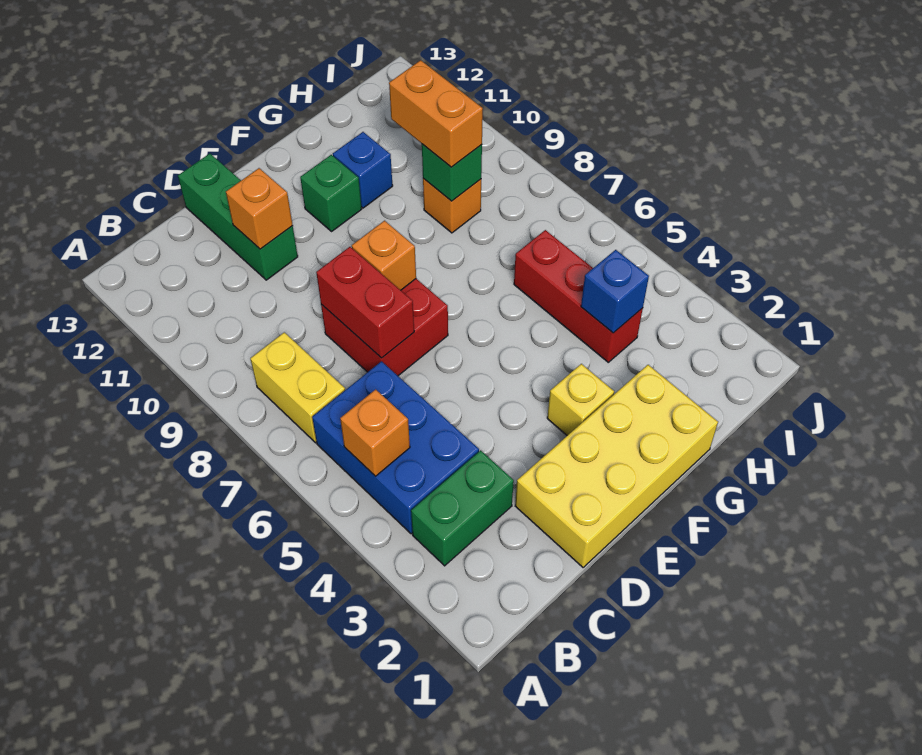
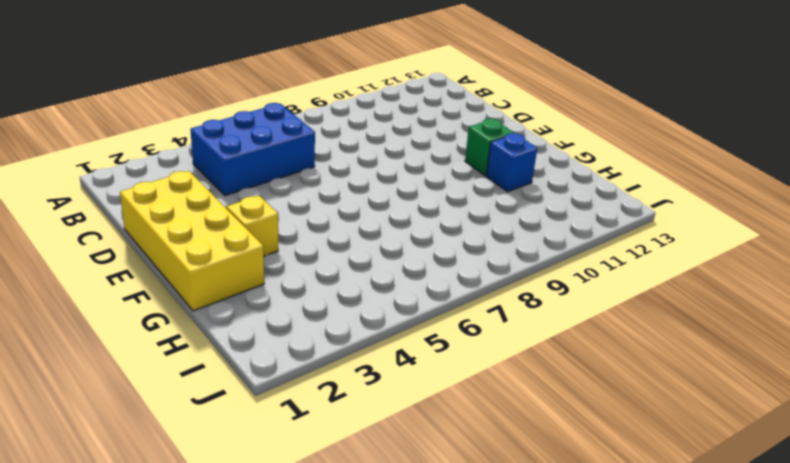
none -> green 1x2 brick [411,450,514,566]
none -> yellow 1x2 brick [250,332,345,443]
none -> red 2x2 brick [321,279,448,376]

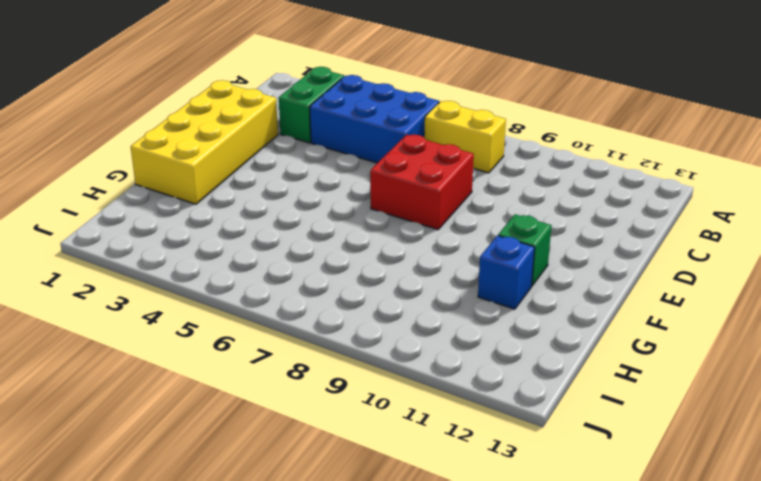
none -> green 1x3 brick [178,154,298,280]
none -> yellow 1x1 brick [547,364,614,435]
none -> red 1x3 brick [514,230,643,362]

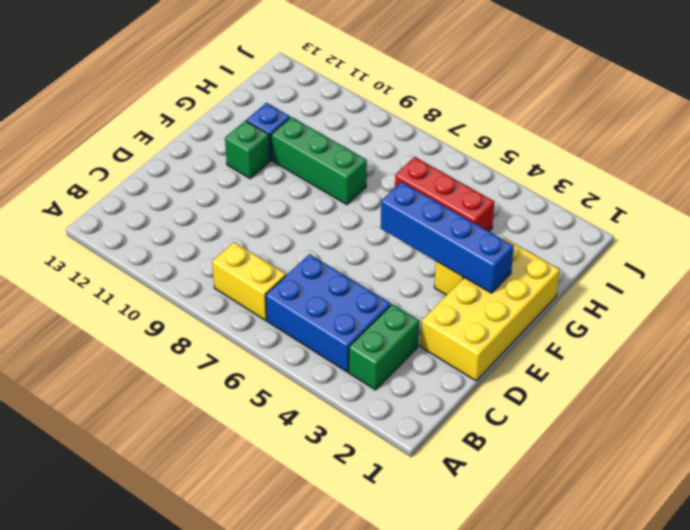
blue 1x4 brick [381,182,514,293] -> none
green 1x3 brick [271,117,367,205] -> green 1x3 brick moved to [178,154,298,280]
none -> red 2x2 brick [321,279,448,376]
none -> orange 1x1 brick [423,178,481,233]
none -> orange 1x1 brick [340,389,410,476]

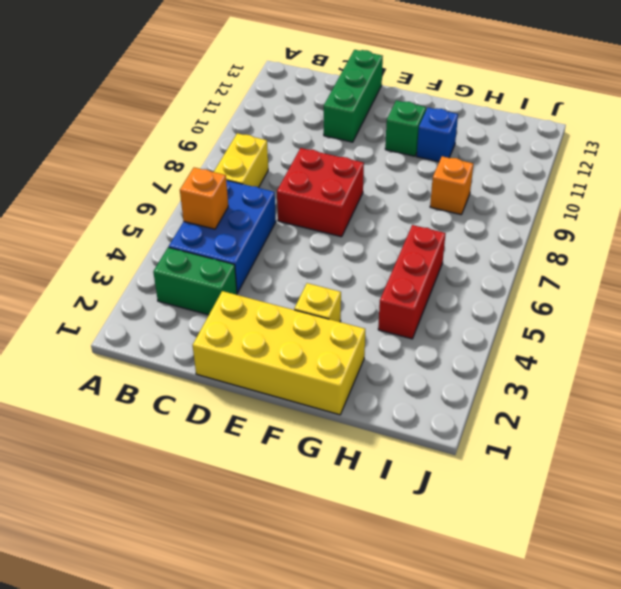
none -> red 1x2 brick [316,247,414,358]
none -> orange 1x1 brick [226,168,293,249]
none -> orange 1x1 brick [352,221,416,290]

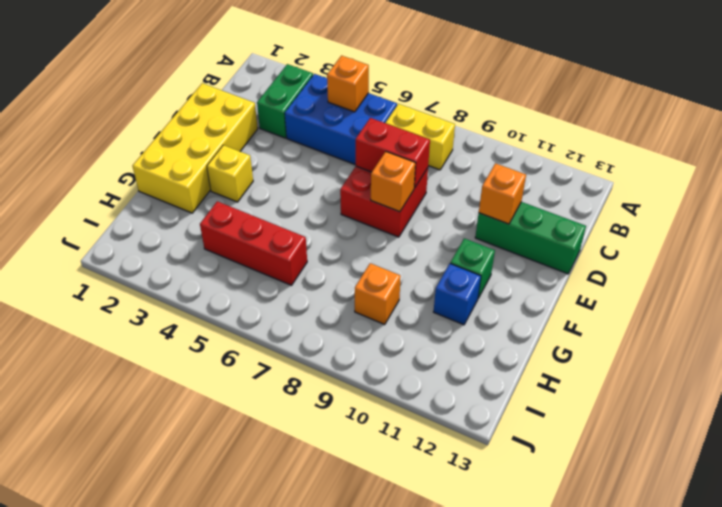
none -> blue 1x1 brick [581,250,649,333]
none -> green 1x1 brick [422,144,482,201]
none -> orange 1x2 brick [389,60,483,167]

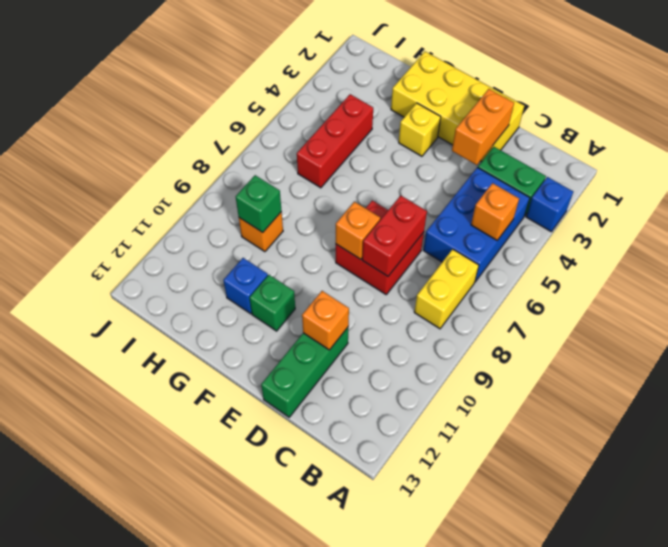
blue 1x1 brick [526,177,573,232] -> blue 1x1 brick moved to [581,250,649,333]
orange 1x2 brick [452,89,514,165] -> orange 1x2 brick moved to [389,60,483,167]

